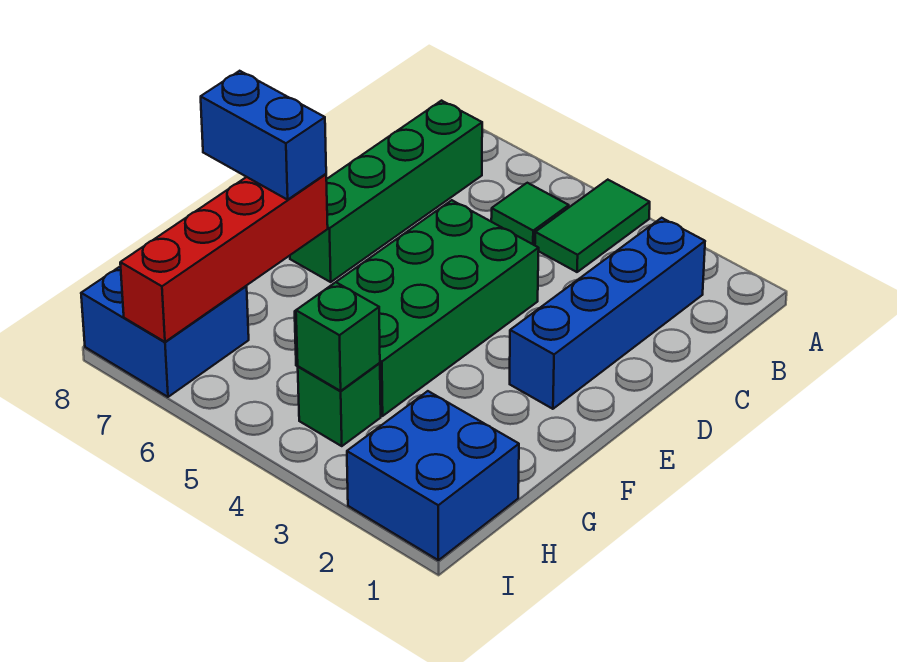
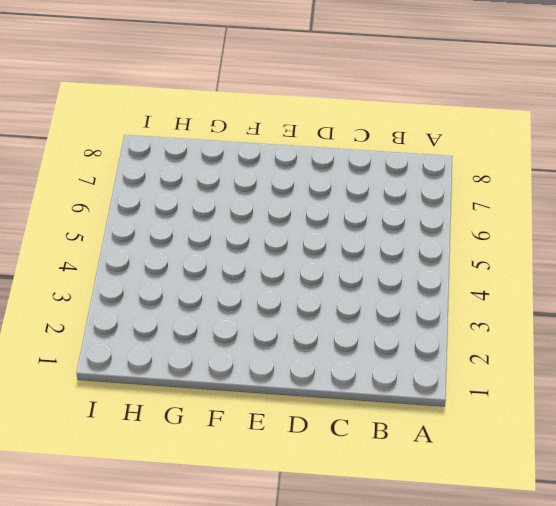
none -> green 1x2 tile [535,180,650,272]
none -> blue 1x4 brick [510,218,705,409]

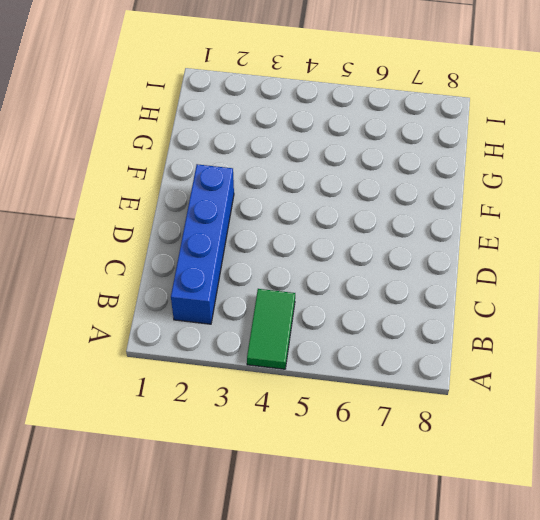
none -> green 1x1 tile [491,183,569,245]
none -> green 1x4 brick [290,101,482,282]

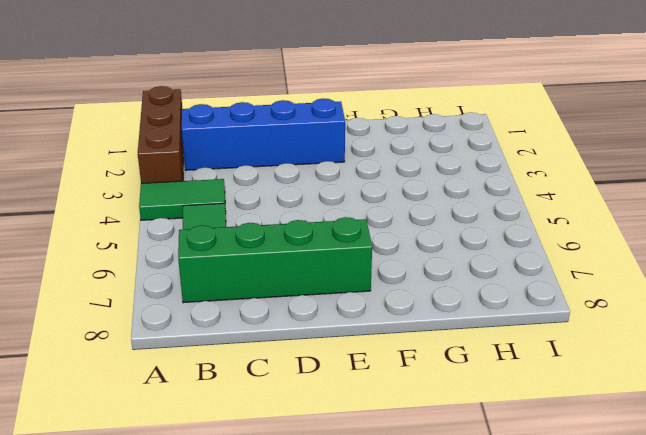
brown 1x3 brick [138,86,184,183] -> none
none -> green 2x4 brick [295,200,539,416]
none -> blue 2x2 brick [347,391,519,560]

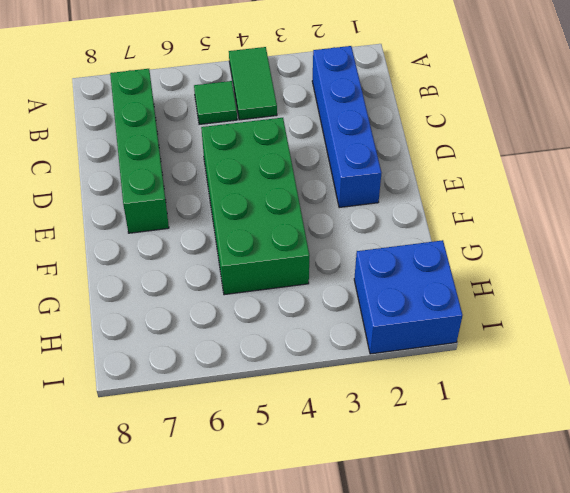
none -> green 1x1 brick [298,363,381,446]
none -> blue 2x2 brick [81,266,249,397]

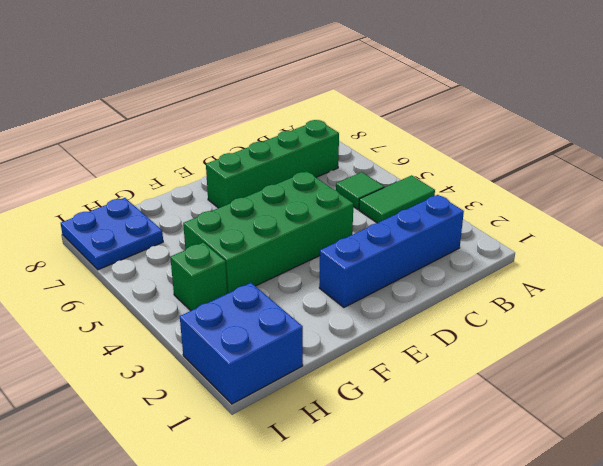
blue 2x2 plate [61,198,163,270] -> blue 2x2 brick [81,266,249,397]
none -> red 1x4 brick [120,174,328,342]
none -> green 1x1 brick [296,282,380,391]

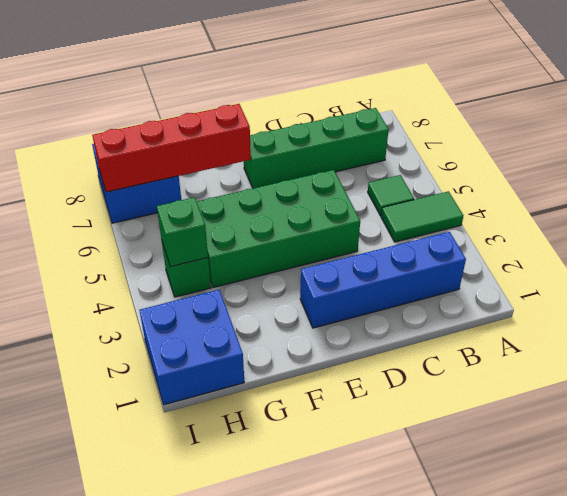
none -> blue 1x2 brick [201,71,326,200]

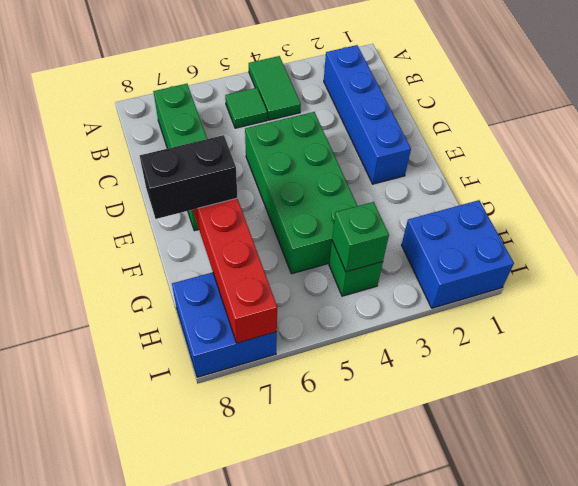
black 1x2 brick [140,135,237,219] -> blue 1x2 brick [201,71,326,200]

